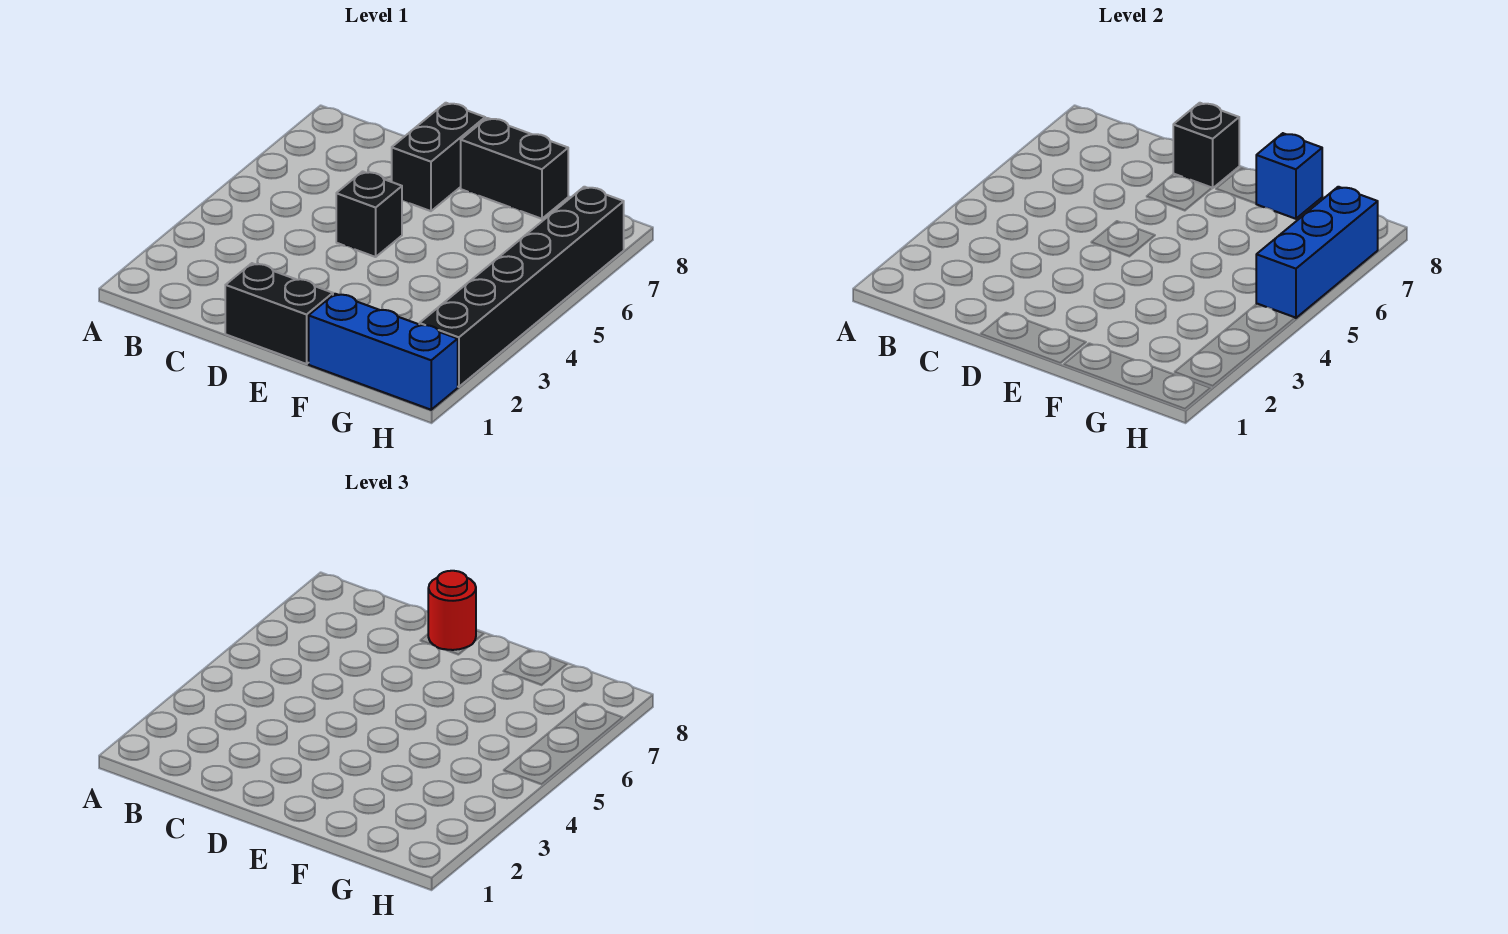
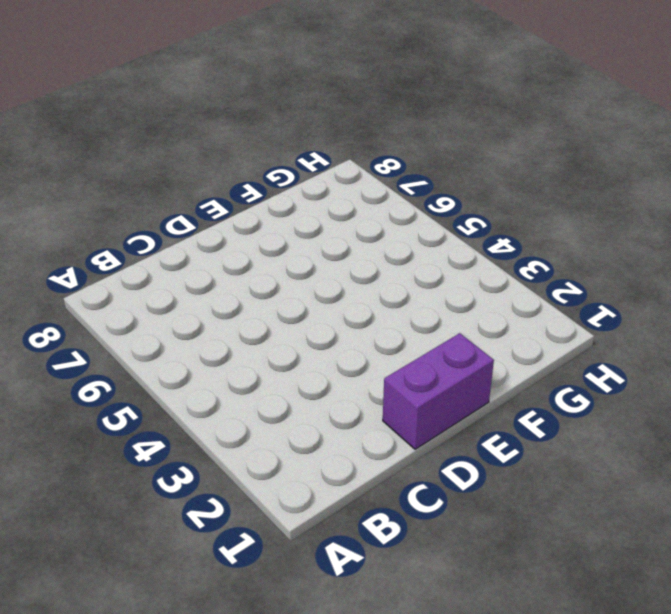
purple 1x2 brick [383,333,494,449] -> black 1x2 brick [225,263,333,364]
none -> black 1x1 brick [336,171,402,257]
none -> black 1x2 brick [392,103,485,211]

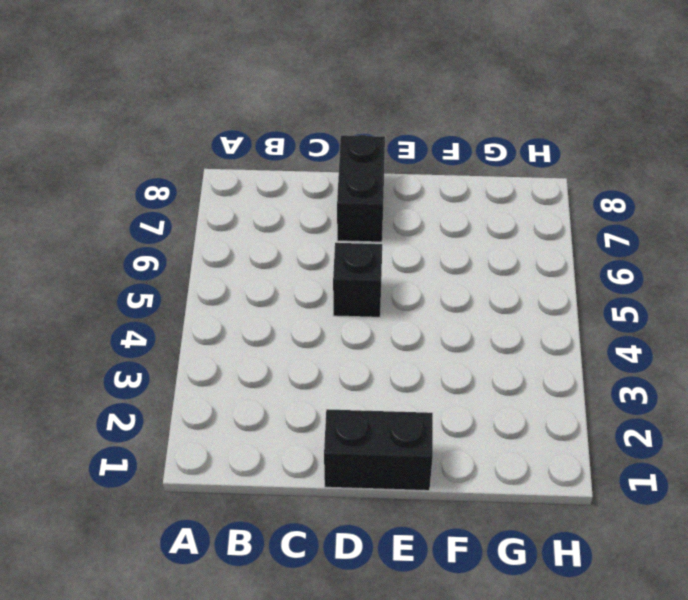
none -> black 1x2 brick [461,118,568,219]
none -> blue 1x3 brick [309,294,458,410]

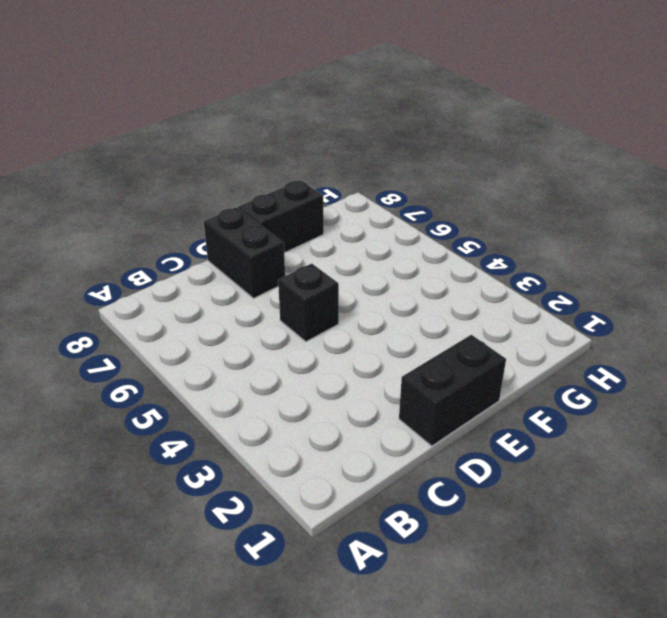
none -> blue 1x3 brick [309,294,458,410]
none -> black 1x6 brick [419,187,624,387]

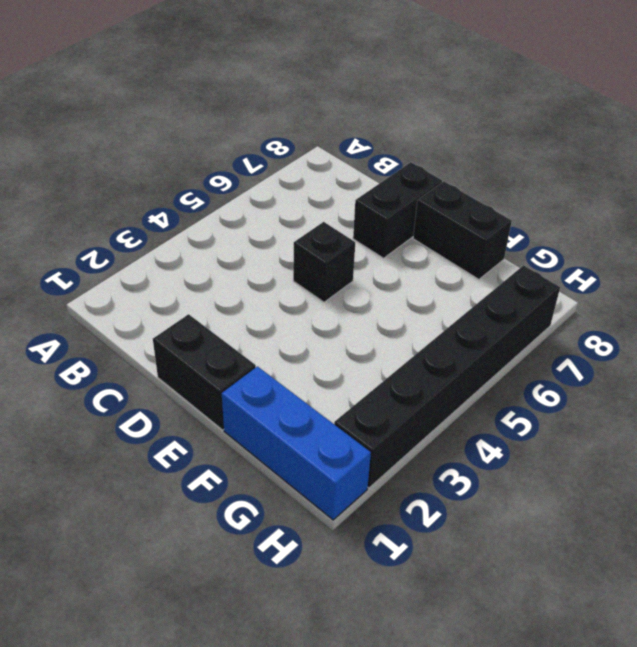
none -> black 1x1 brick [1173,103,1239,188]
none -> blue 1x1 brick [1256,133,1322,219]

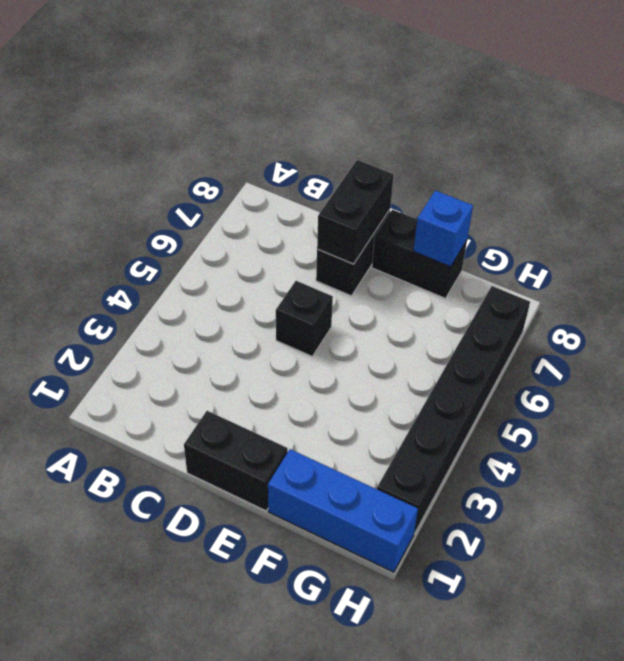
black 1x2 brick [317,160,394,264] -> black 1x1 brick [1173,103,1239,188]
none -> blue 1x3 brick [1256,187,1378,318]
none -> red 1x1 round brick [428,571,476,650]

